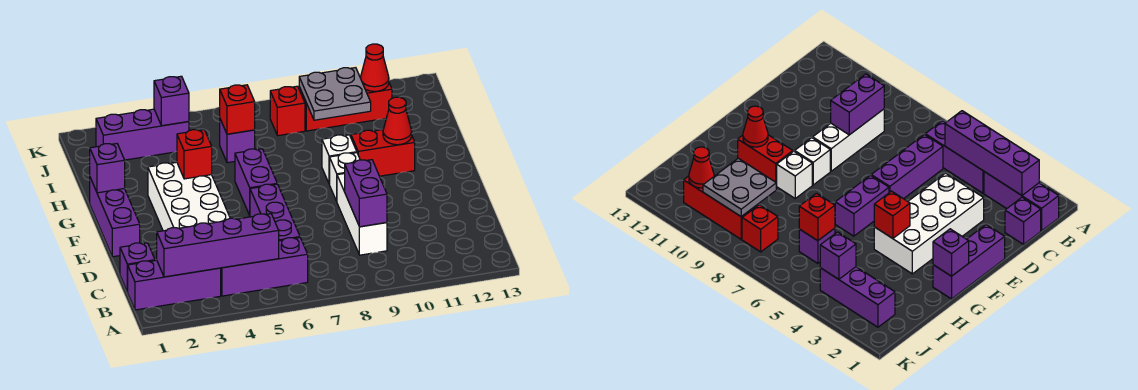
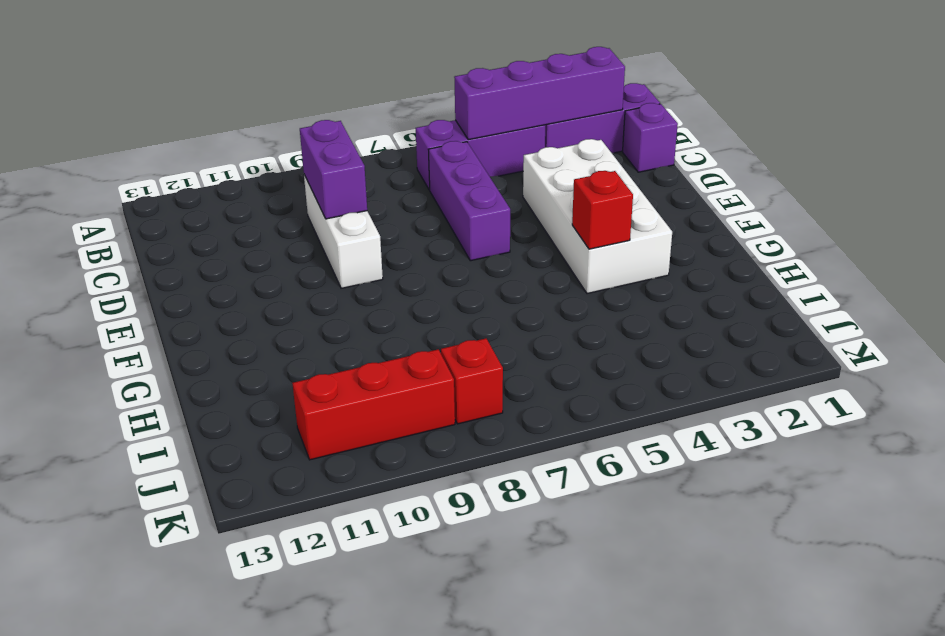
none -> purple 1x3 brick [90,178,140,257]
none -> purple 1x2 brick [235,149,277,215]
none -> white 1x1 brick [330,153,360,201]

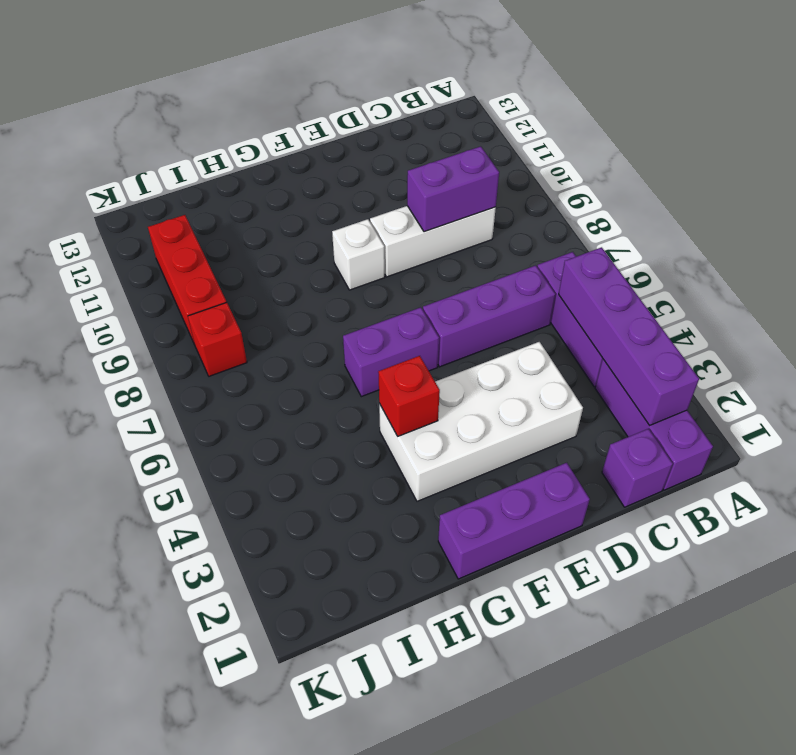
none -> white 1x1 brick [322,135,357,184]
none -> red 1x2 brick [351,129,415,176]
none -> purple 1x1 brick [220,119,255,163]

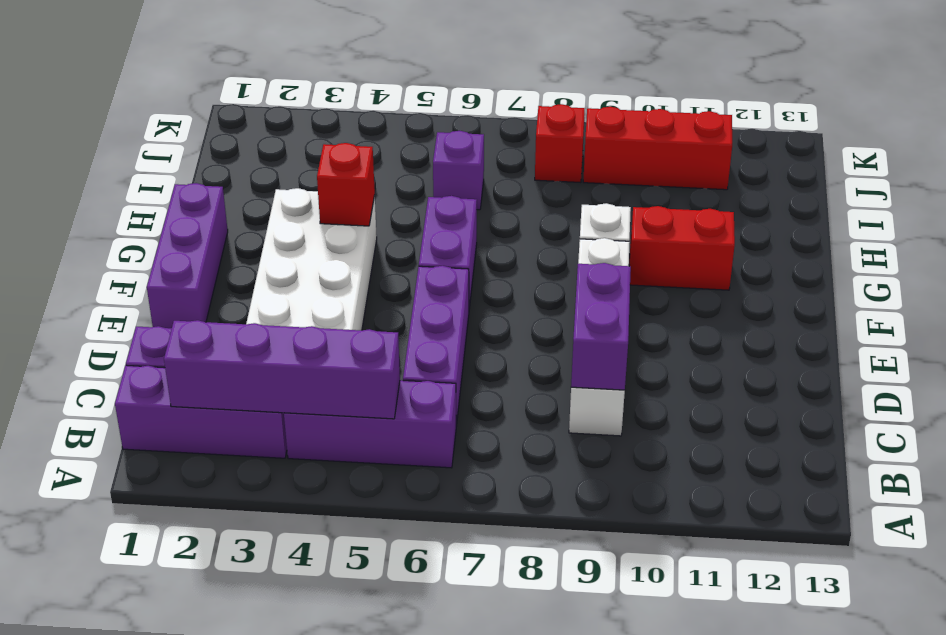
none -> purple 1x3 brick [96,109,189,160]
none -> purple 1x1 brick [90,144,125,193]
none -> red 1x1 cone [383,97,412,145]

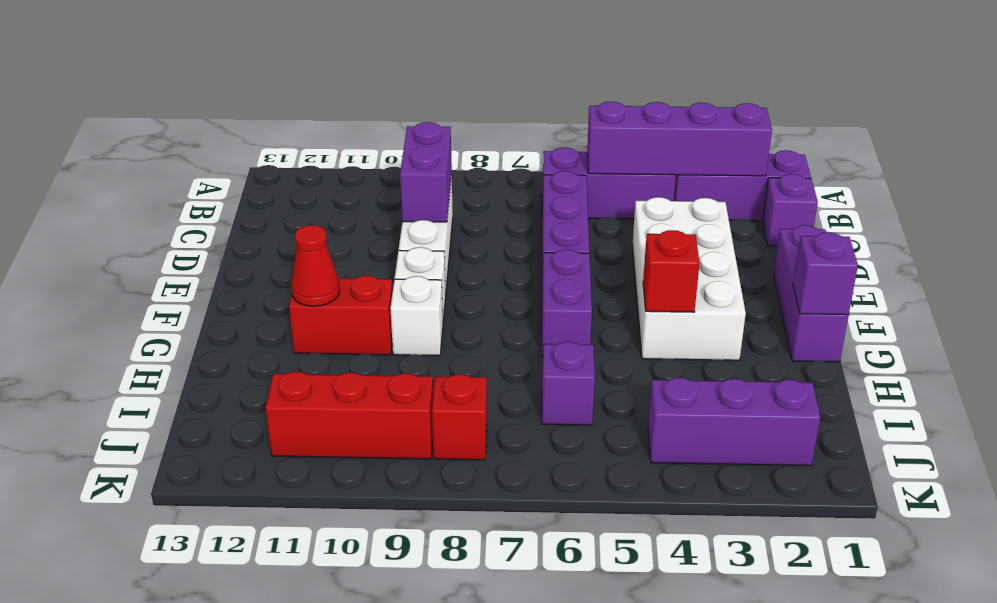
none -> red 1x1 brick [220,85,255,134]
none -> grey 2x2 plate [299,68,371,120]
none -> purple 1x1 brick [154,76,189,126]

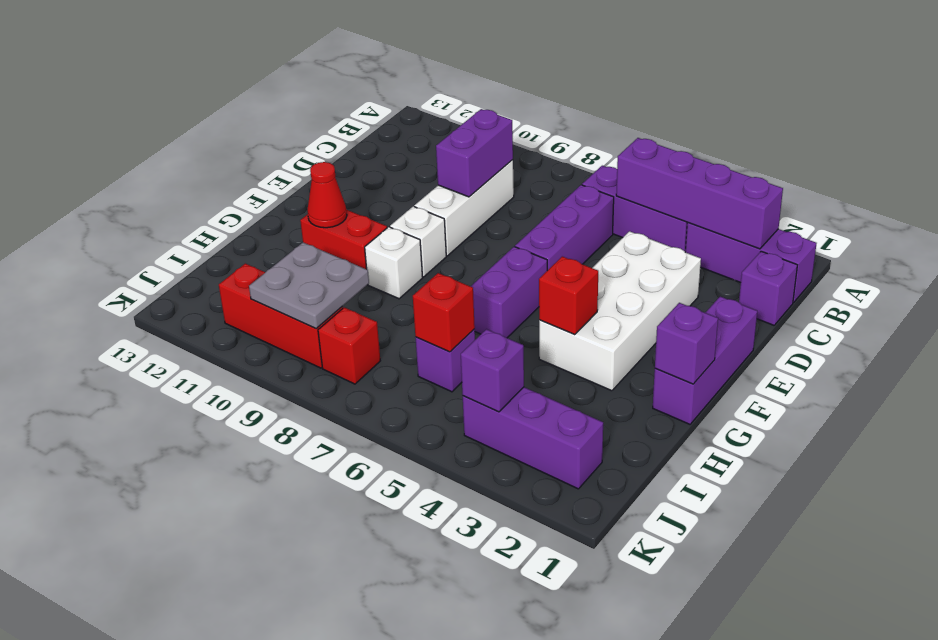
none -> red 1x1 cone [360,44,389,91]

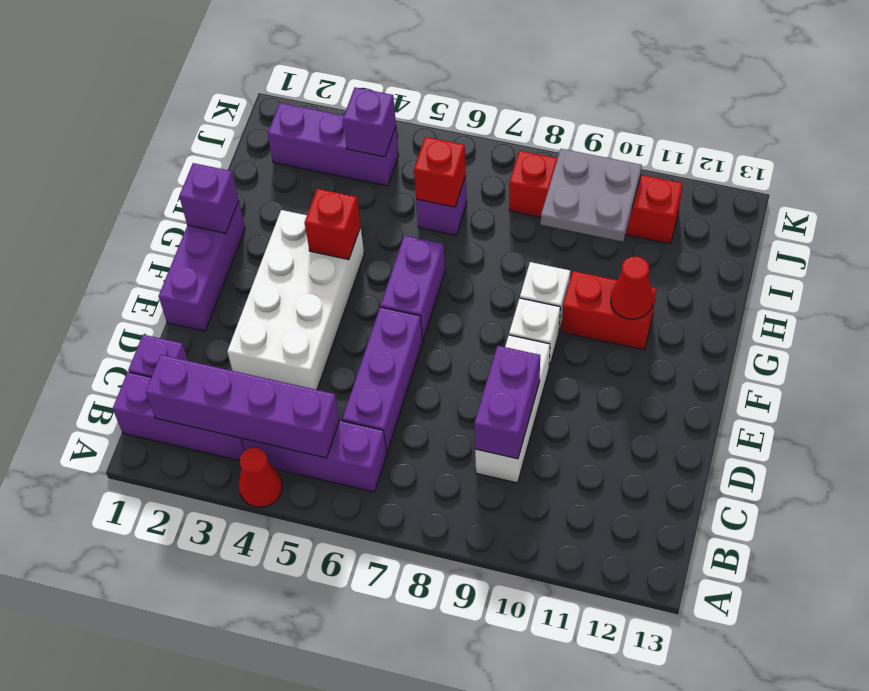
red 1x1 cone [239,448,282,507] -> red 1x1 cone moved to [360,44,389,91]

